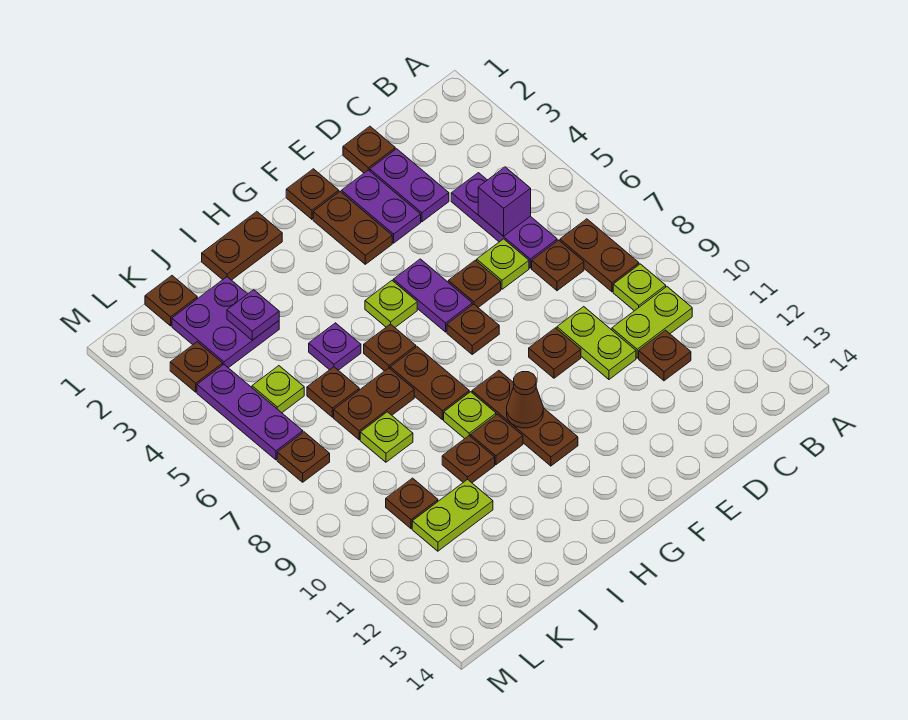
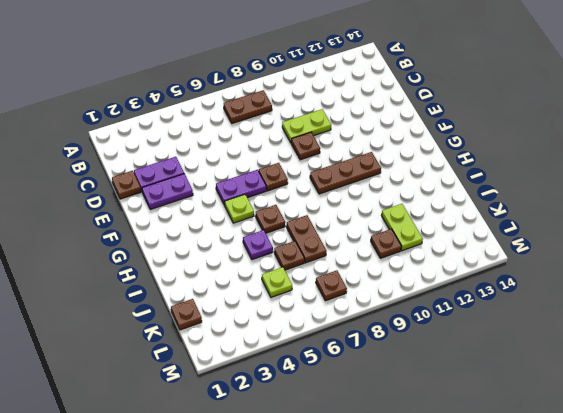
none -> lime 1x1 plate [613,264,666,311]
none -> lime 1x2 plate [612,287,692,358]
none -> purple 1x3 plate [451,173,557,268]
none -> brown 1x1 plate [532,240,584,291]

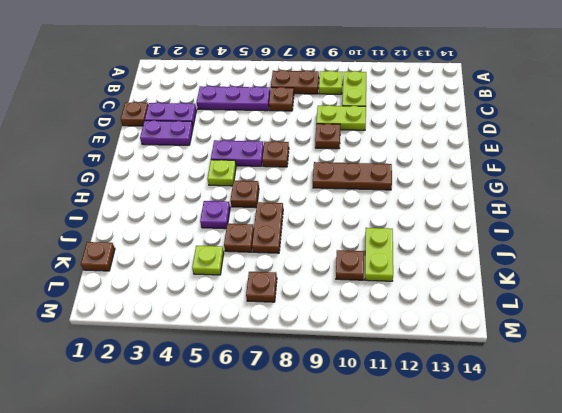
none -> brown 1x1 plate [639,330,691,381]
none -> lime 1x1 plate [477,239,529,289]
none -> brown 1x1 plate [448,260,501,307]
none -> brown 1x1 plate [286,169,339,219]

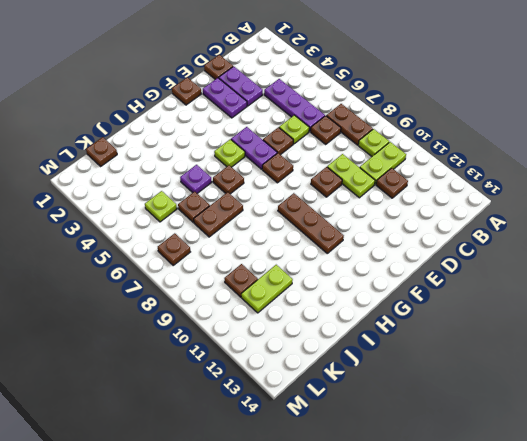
none -> brown 1x2 plate [313,192,392,264]
none -> brown 1x2 plate [202,212,282,280]
none -> brown 1x2 plate [390,347,469,420]
none -> lime 1x1 plate [444,392,496,439]

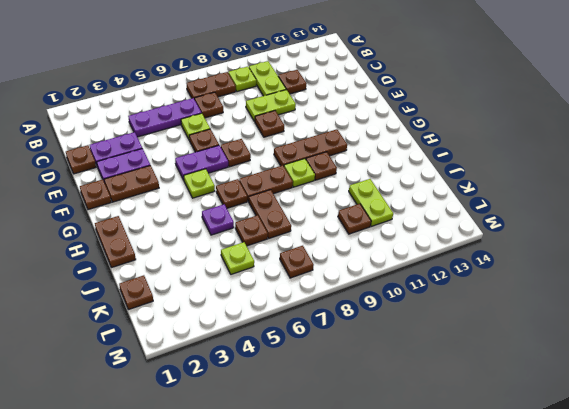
none -> brown 1x1 plate [442,436,495,483]
none -> purple 2x2 plate [172,277,279,368]
none -> lime 1x1 plate [360,412,413,462]
none -> brown 1x1 plate [170,342,223,392]

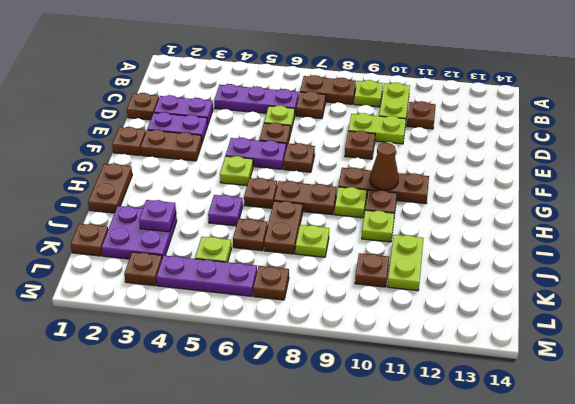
lime 1x1 plate [362,210,395,242] -> brown 1x1 plate [442,436,495,483]
none -> purple 1x1 brick [478,167,531,236]

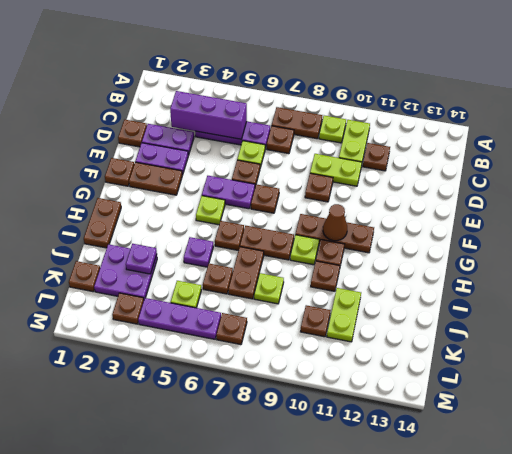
purple 1x3 brick [170,91,247,139] -> purple 1x1 brick [478,167,531,236]

